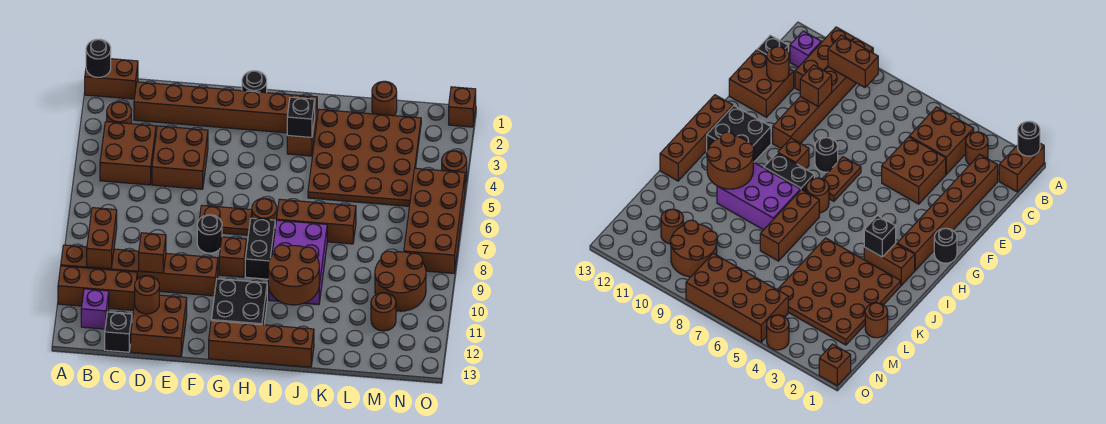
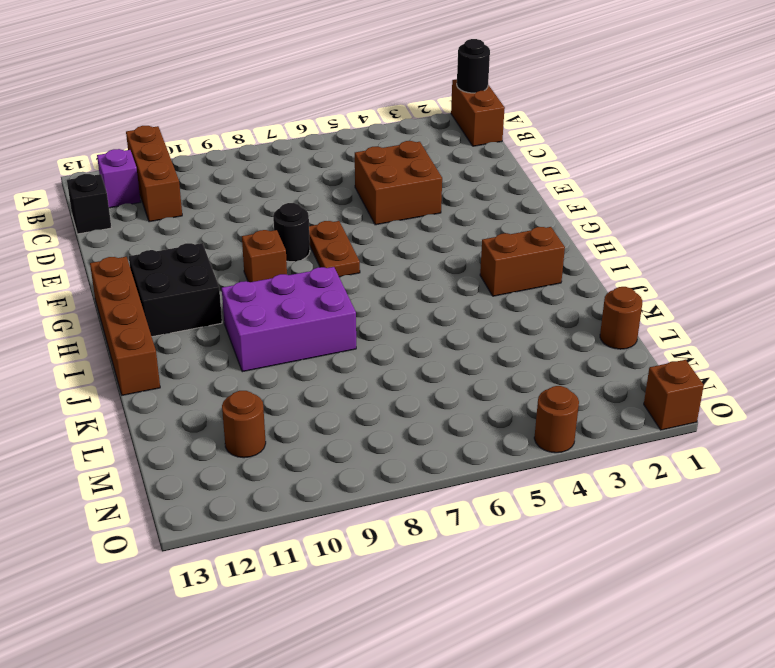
none -> brown 1x6 brick [61,245,218,296]
none -> brown 1x1 round brick [107,102,131,124]
none -> brown 2x2 brick [100,122,156,185]
none -> brown 1x6 brick [134,82,291,133]

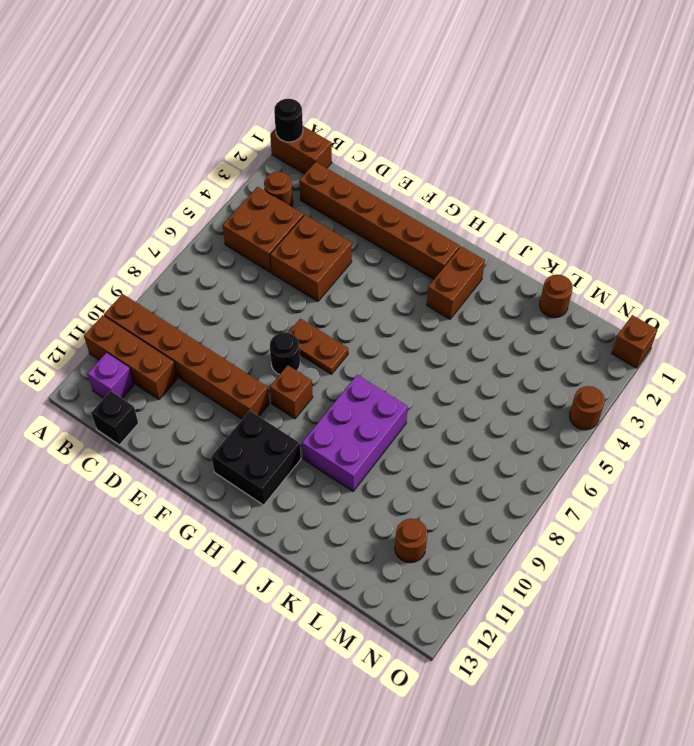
none -> brown 2x2 brick [131,295,187,357]
none -> black 1x1 round brick [242,71,267,93]
none -> brown 1x4 brick [209,321,314,367]
none -> brown 1x1 round brick [252,198,277,228]

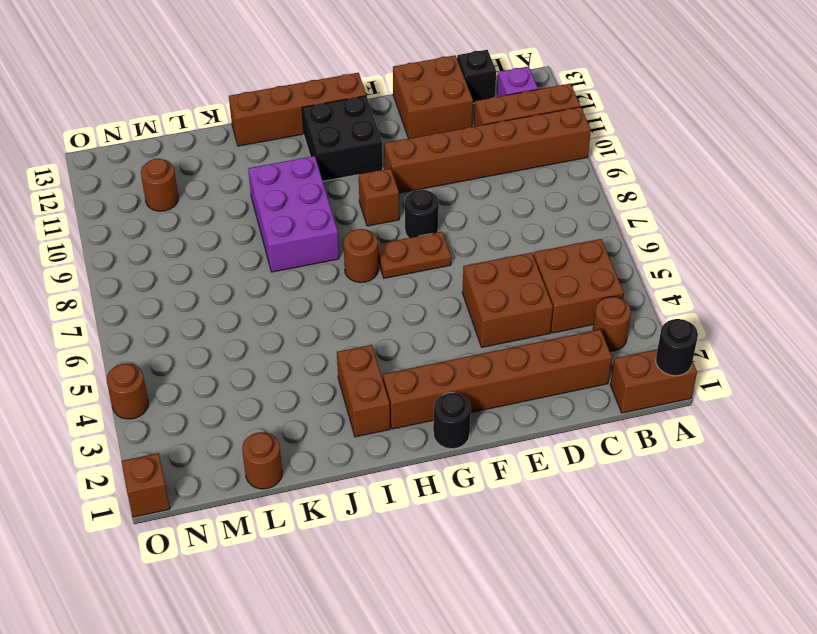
none -> black 1x2 brick [245,218,275,279]
none -> brown 1x3 brick [277,199,356,244]
none -> brown 4x4 plate [308,109,421,206]
none -> brown 2x2 round brick [375,251,426,311]

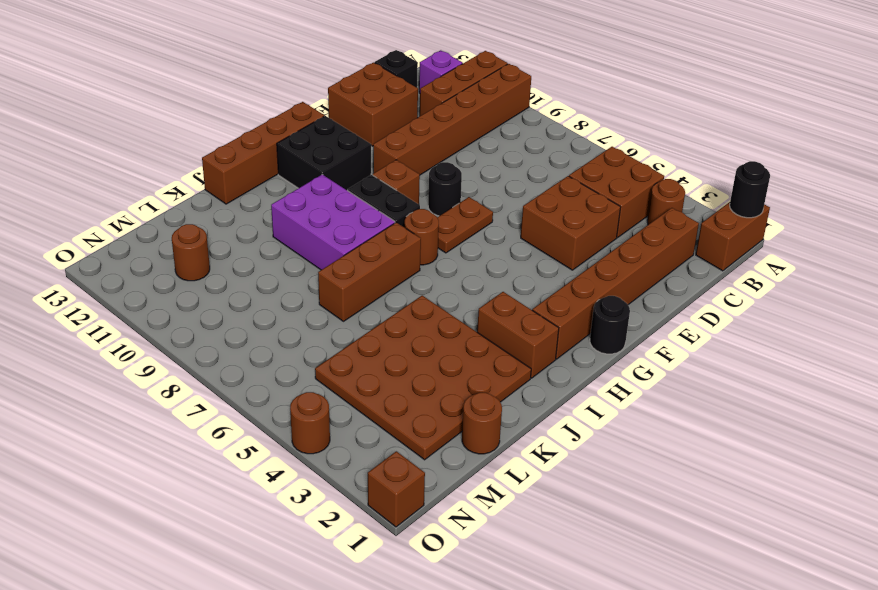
none -> brown 2x2 round brick [375,251,426,311]
none -> brown 2x4 brick [404,168,465,273]
none -> brown 1x2 brick [87,208,117,269]
none -> brown 1x1 brick [139,233,166,273]

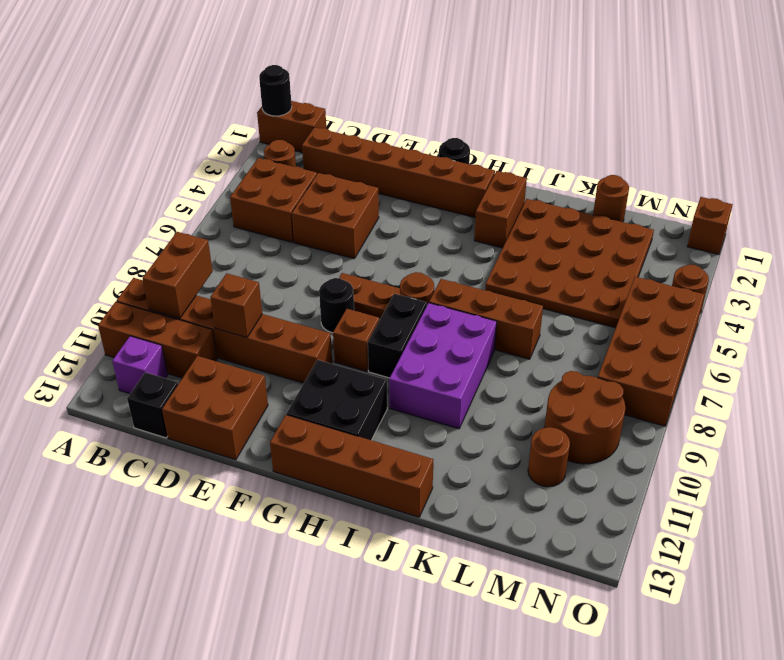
none -> brown 1x1 round brick [135,276,159,314]
none -> black 1x1 brick [287,97,315,137]
none -> brown 2x2 round brick [268,245,319,305]

